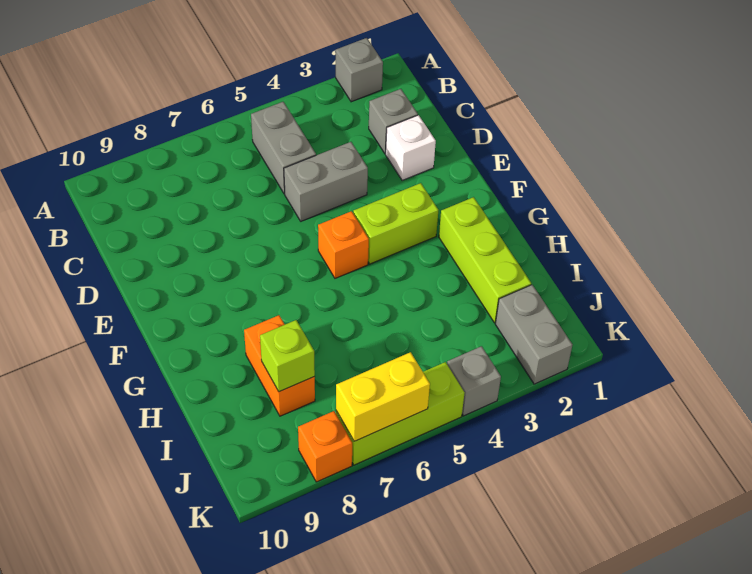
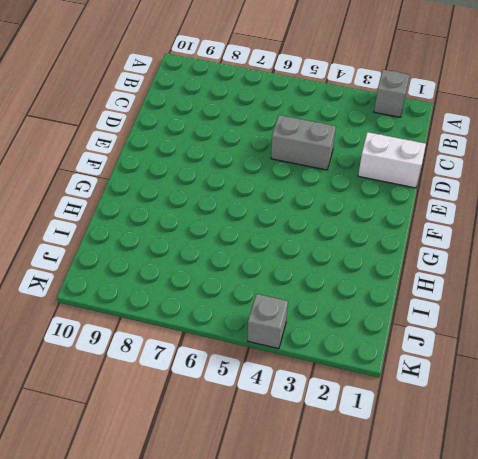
white 1x2 brick [358,132,426,188] -> white 1x1 brick [386,115,436,180]
none -> grey 1x2 brick [251,102,316,194]
none -> grey 1x1 brick [369,89,418,154]
none -> lime 1x2 brick [353,183,438,264]

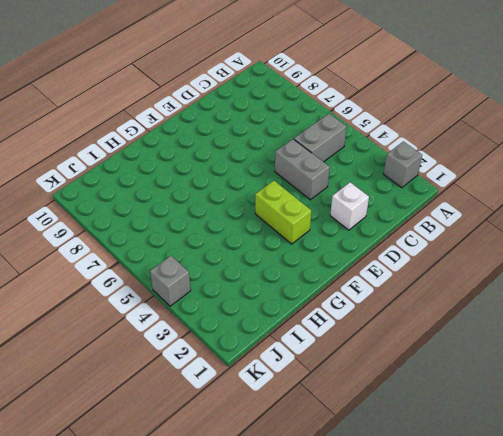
none -> grey 1x1 brick [369,89,418,154]
none -> orange 1x1 brick [318,211,369,278]
none -> lime 1x3 brick [439,197,531,323]

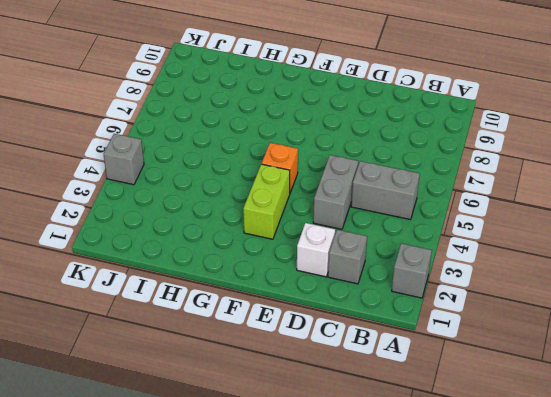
none -> lime 1x3 brick [439,197,531,323]
none -> orange 1x2 brick [244,315,315,416]
none -> grey 1x2 brick [495,285,572,384]

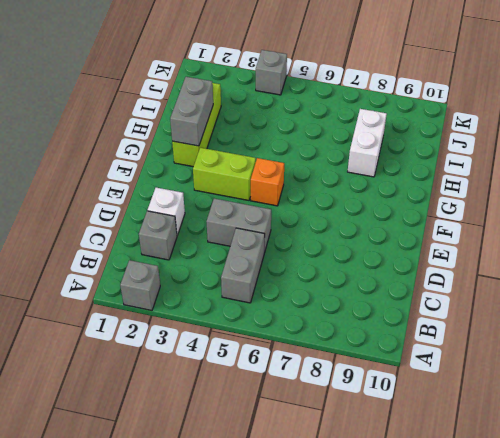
grey 1x2 brick [170,77,213,146] -> grey 1x2 brick moved to [495,285,572,384]
white 1x2 brick [348,109,387,177] -> orange 1x2 brick [244,315,315,416]
none -> lime 1x3 brick [336,362,464,465]
none -> orange 1x1 brick [298,411,352,482]
none -> lime 1x1 brick [260,320,315,392]

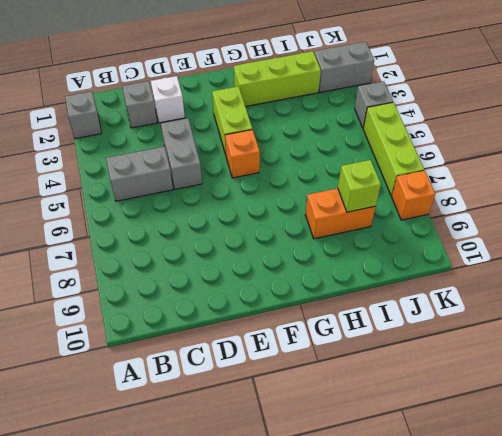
none -> yellow 1x2 brick [336,352,430,441]

